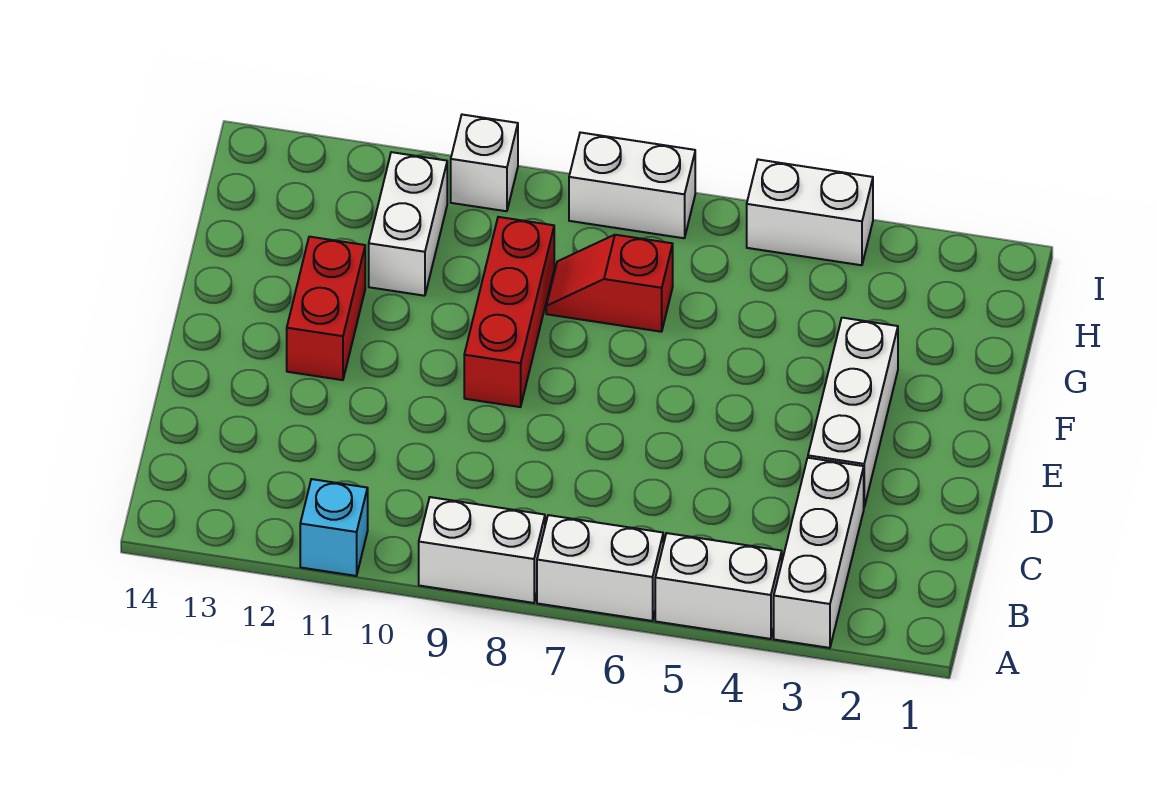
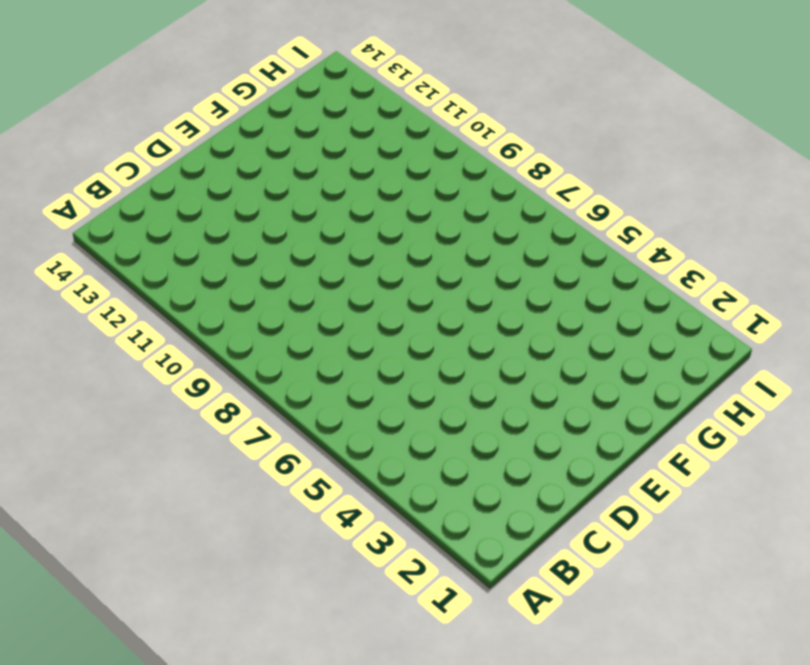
none -> white 1x3 brick [774,458,864,648]
none -> white 1x2 brick [655,533,782,639]
none -> white 1x2 brick [537,515,663,621]

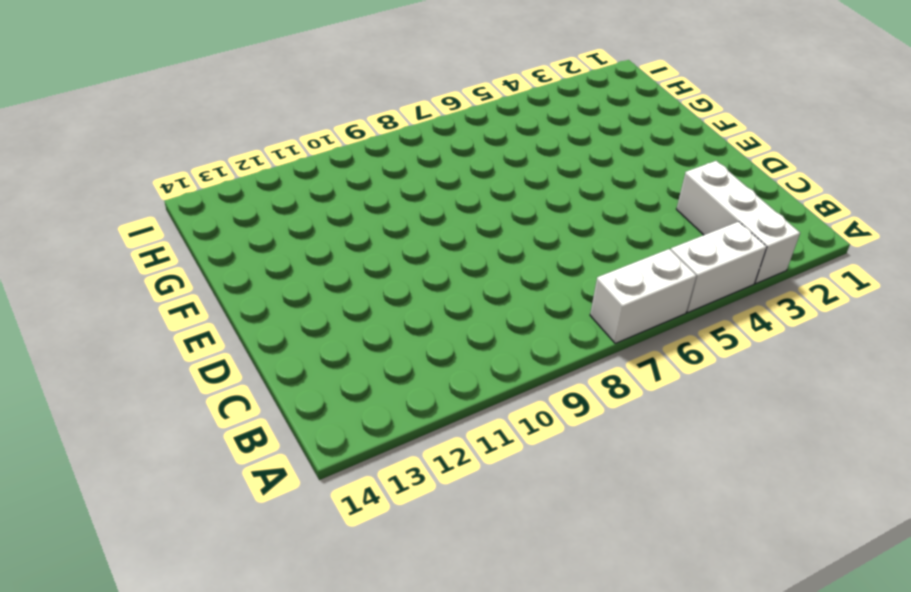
none -> white 1x2 brick [419,497,545,603]
none -> cyan 1x1 brick [300,479,368,576]
none -> white 1x3 brick [808,318,898,507]

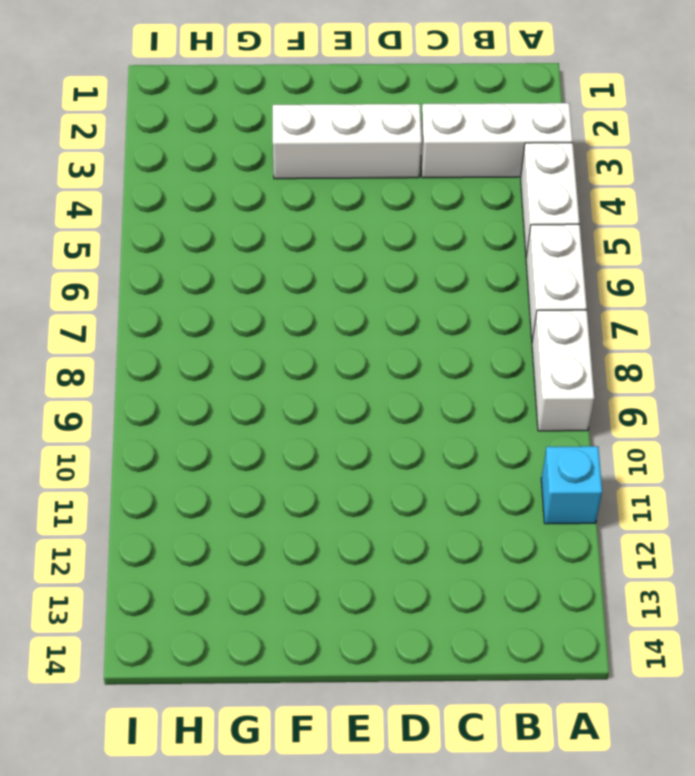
none -> red 1x3 brick [464,217,554,407]
none -> red 1x2 brick [287,237,365,380]
none -> red 1x2 slope [546,235,673,332]

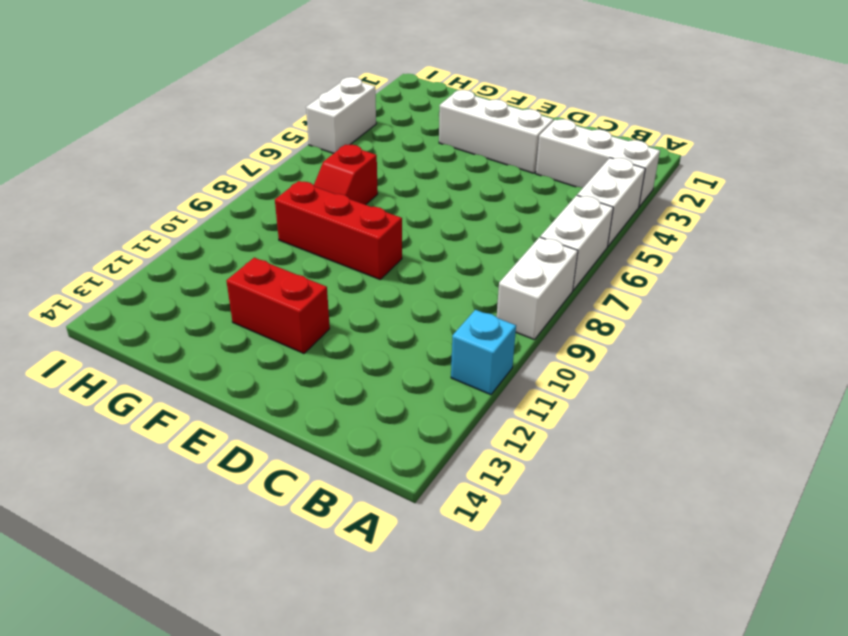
none -> white 1x2 brick [369,152,447,296]
none -> white 1x2 brick [569,132,695,238]
none -> white 1x1 brick [451,115,518,211]

